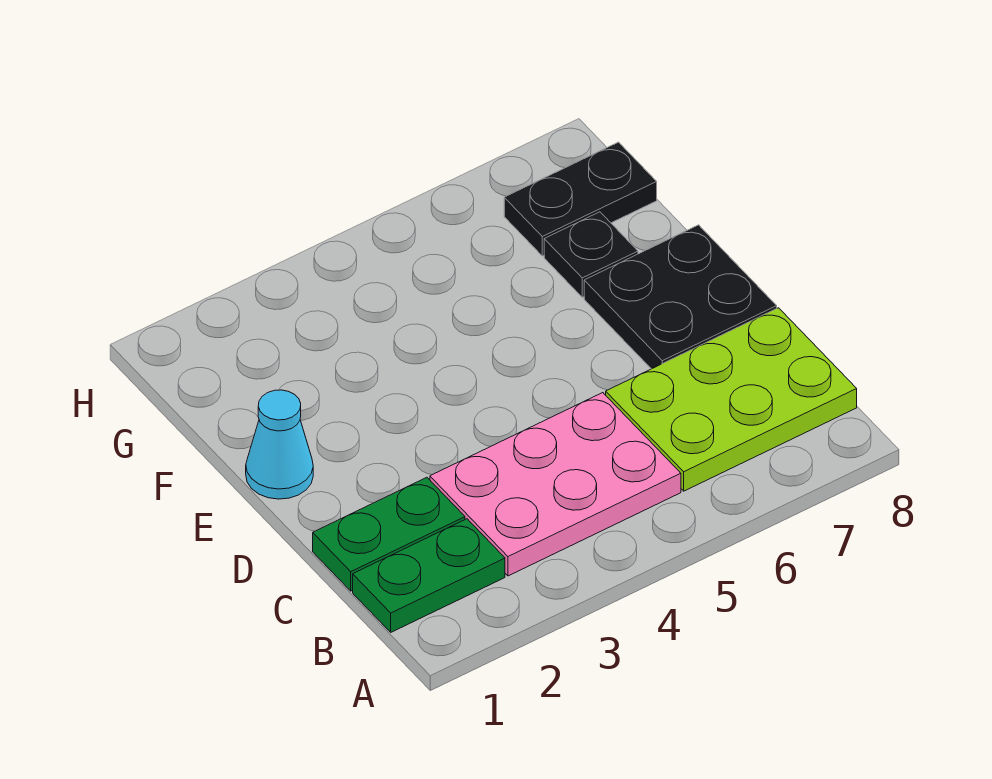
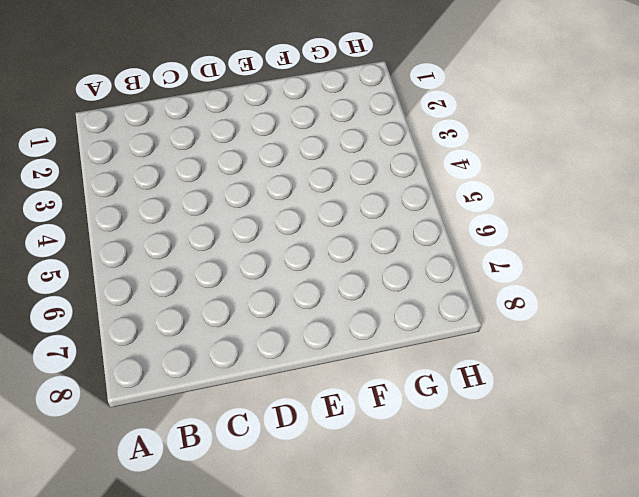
none -> green 1x2 plate [353,519,505,632]
none -> pink 2x3 plate [430,393,681,576]

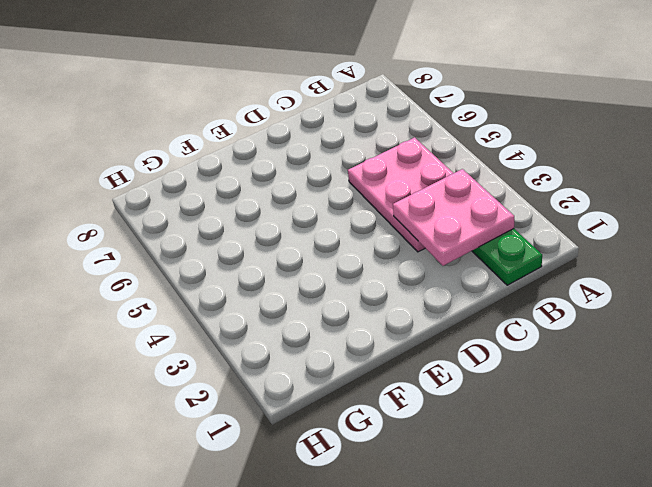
pink 2x2 plate [393,169,514,266] -> none
none -> lime 2x3 plate [606,308,857,491]
none -> green 1x2 plate [313,477,465,591]

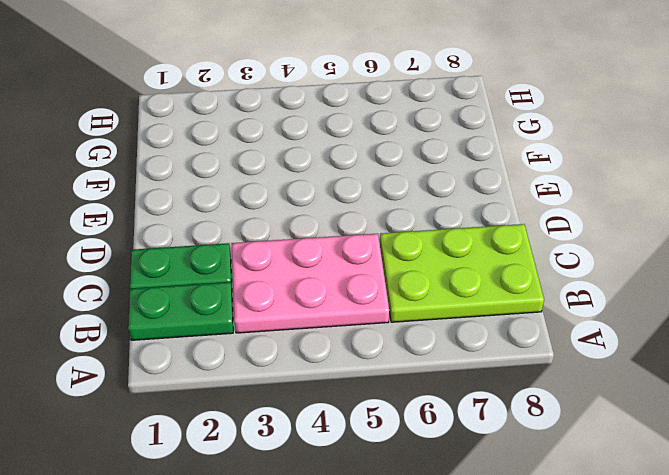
none -> black 2x2 plate [584,225,777,369]
none -> cyan 1x1 cone [246,390,313,499]

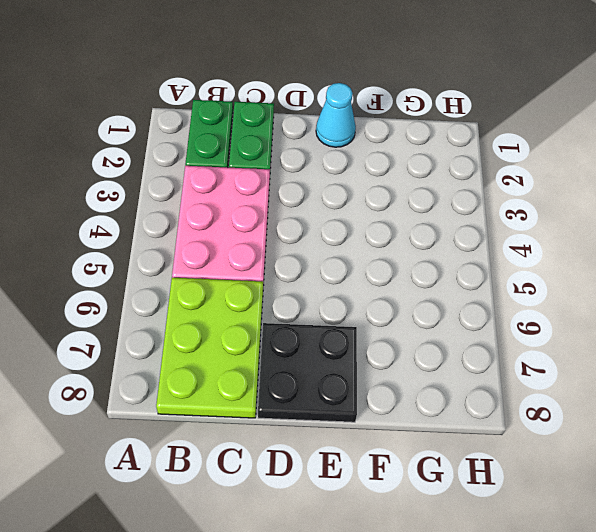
none -> black 1x1 plate [544,212,638,297]
none -> black 1x2 plate [504,142,657,256]

